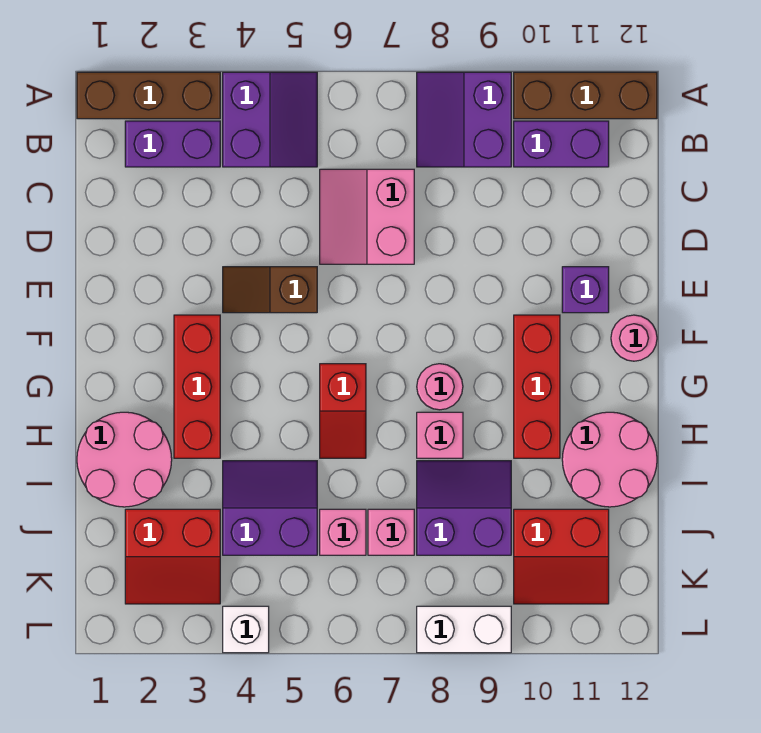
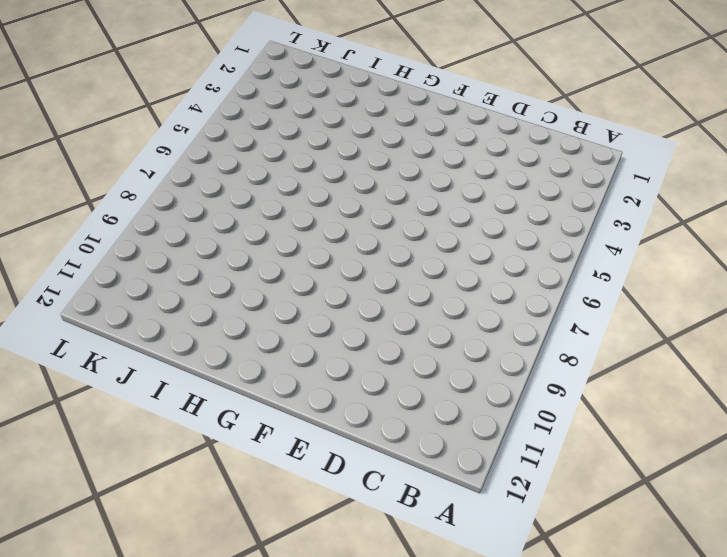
none -> brown 1x3 brick [77,72,220,119]
none -> purple 2x2 slope [223,72,317,167]
none -> purple 2x2 slope [417,72,511,167]

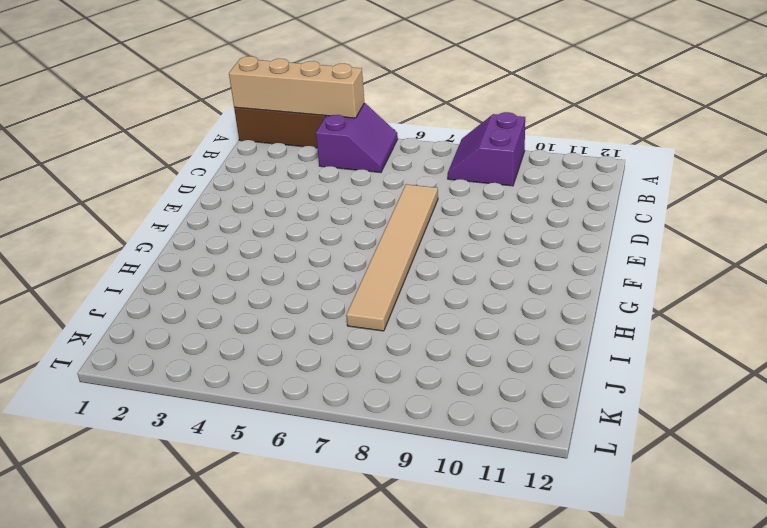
tan 1x4 brick [229,56,364,118] -> none
tan 1x6 tile [346,184,438,331] -> pink 2x2 slope [320,169,414,264]
none -> brown 1x3 brick [514,72,657,119]
none -> purple 1x2 brick [125,121,220,167]
none -> purple 1x2 brick [514,121,609,167]

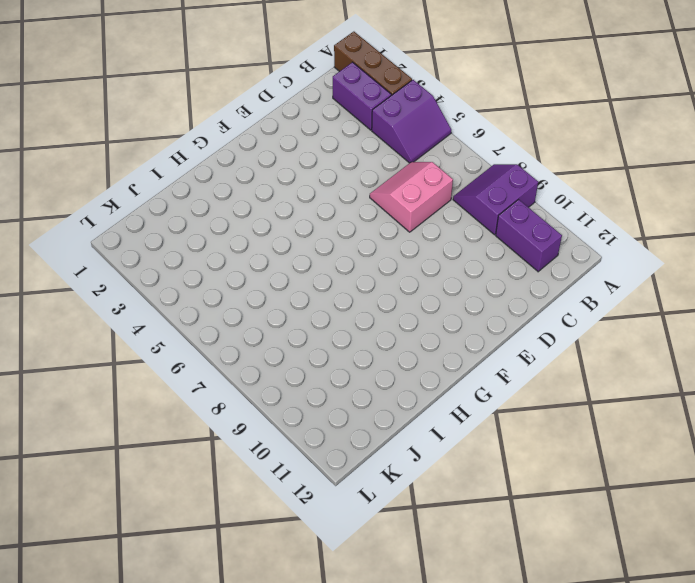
none -> brown 1x3 brick [514,72,657,119]
none -> brown 1x2 slope [223,267,317,313]
none -> purple 1x1 brick [562,267,609,313]

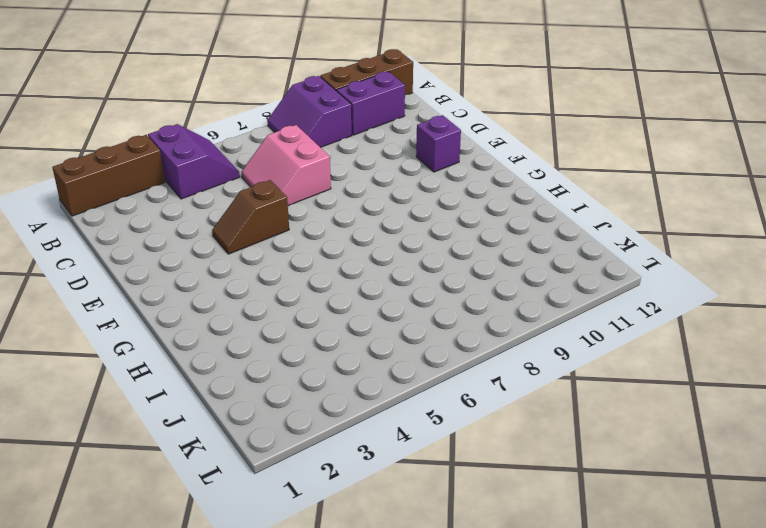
none -> purple 1x2 brick [125,121,220,167]
none -> red 1x3 brick [174,315,220,458]
none -> red 1x3 brick [514,315,560,458]

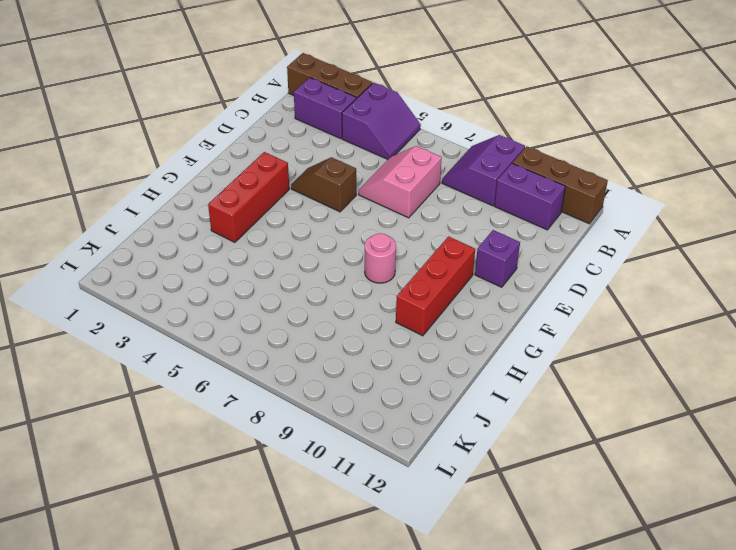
none -> pink 1x1 round brick [611,315,657,361]
none -> red 1x2 slope [320,364,366,458]
none -> pink 2x2 round brick [77,412,172,507]

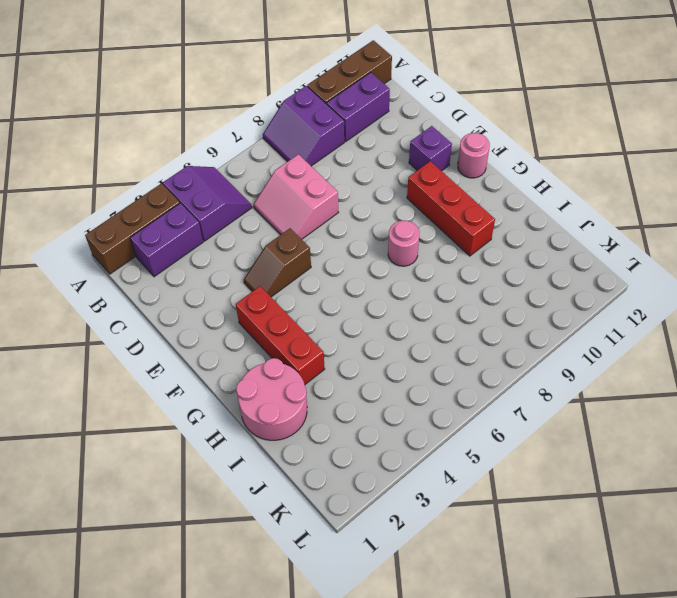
none -> red 1x2 slope [320,364,366,458]
none -> pink 1x1 brick [417,412,463,458]
none -> pink 2x2 round brick [562,412,657,507]

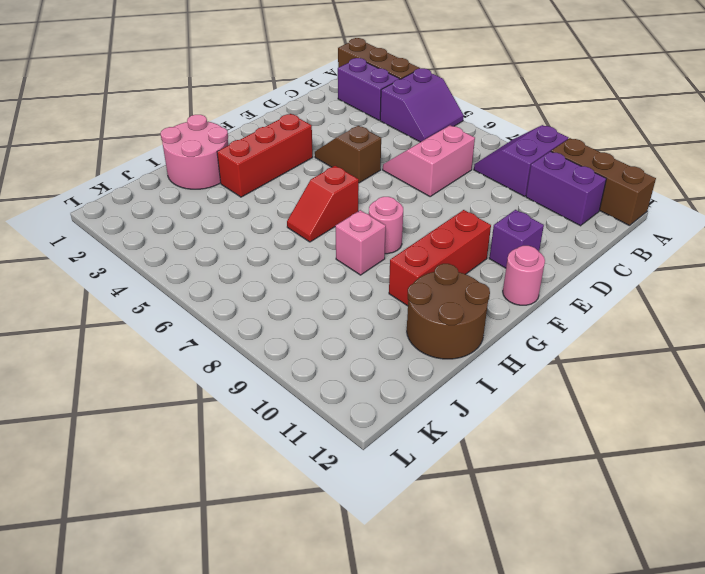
brown 2x2 round brick [407,264,490,359] -> pink 2x2 round brick [562,412,657,507]
none -> purple 2x2 slope [223,461,317,555]
none -> purple 2x2 slope [417,461,511,555]
none -> red 2x2 slope [125,509,220,604]

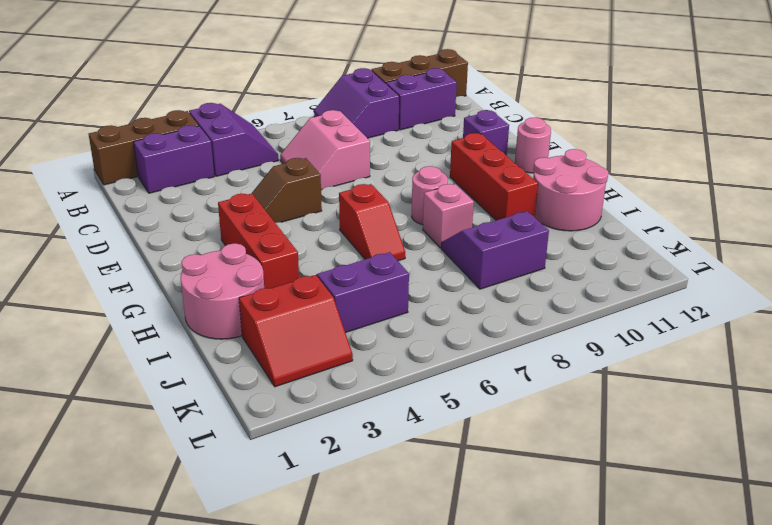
none -> pink 1x1 brick [320,509,366,555]
none -> pink 1x1 brick [368,509,414,555]
none -> red 2x2 slope [514,509,609,604]

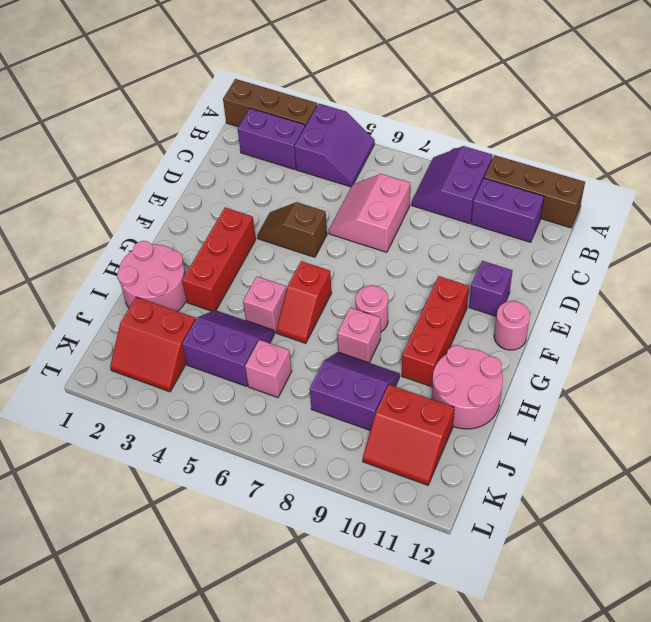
pink 1x1 brick [243,277,286,333] -> pink 1x1 brick moved to [368,509,414,555]
none -> white 1x1 brick [223,606,269,653]
none -> white 1x2 brick [417,606,511,653]

